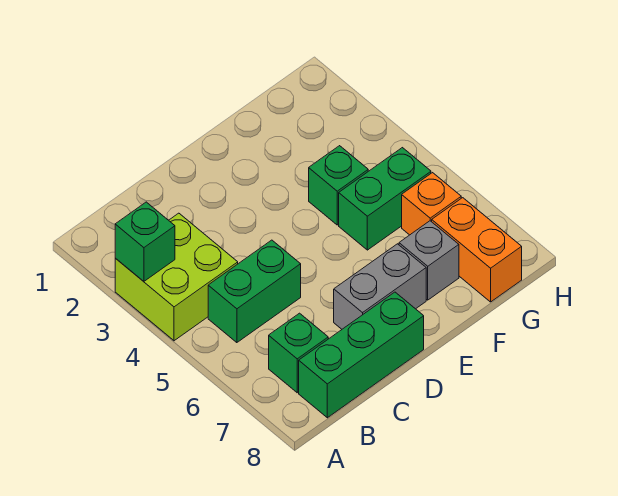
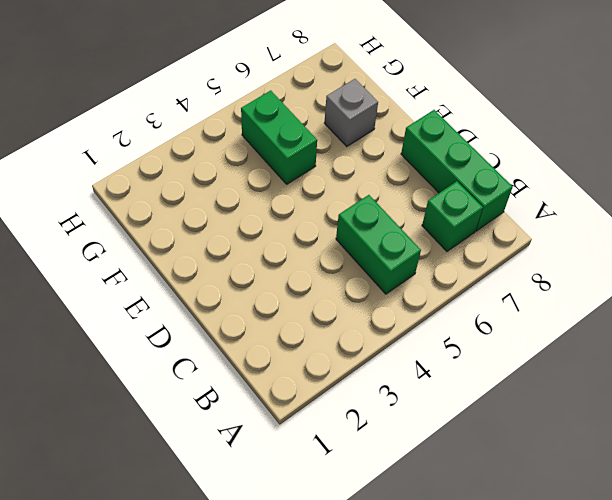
none -> lime 2x2 brick [115,213,238,341]
none -> grey 1x2 brick [334,244,426,329]

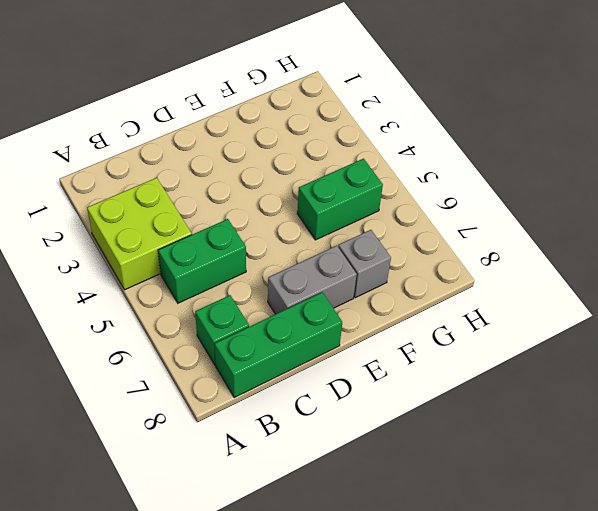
none -> green 1x1 brick [309,146,368,225]
none -> orange 1x1 brick [402,173,461,235]

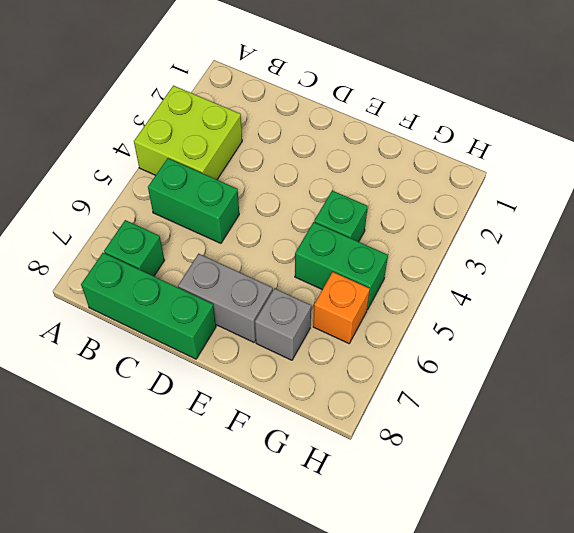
none -> orange 1x2 brick [432,198,522,302]
none -> green 1x1 brick [115,202,175,281]

